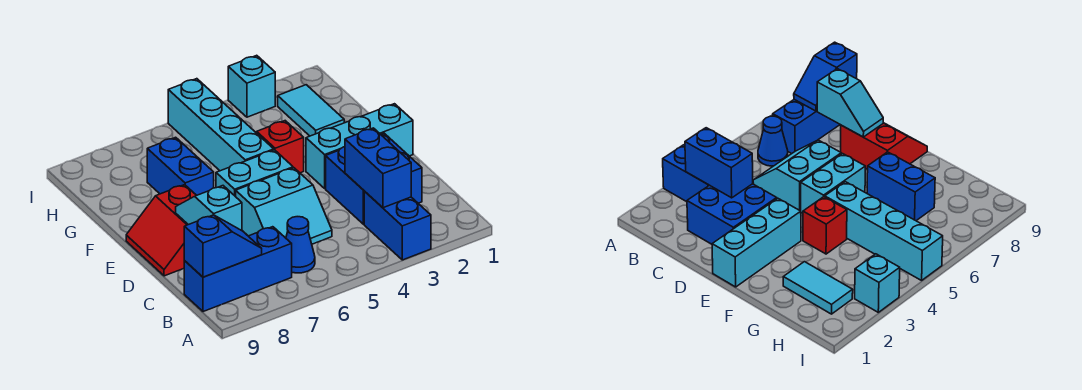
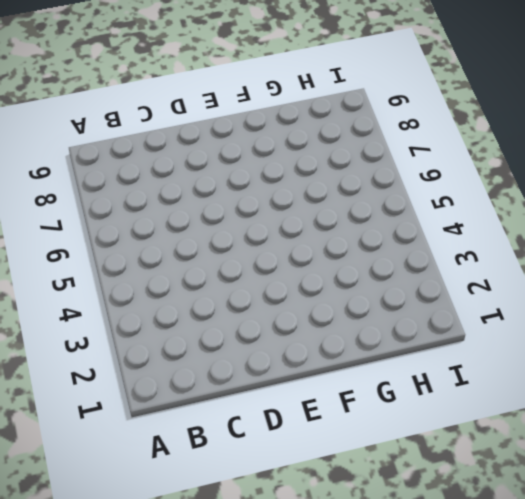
none -> blue 1x2 brick [364,192,431,260]
none -> blue 1x1 cone [286,217,315,273]
none -> blue 1x3 brick [184,227,292,312]

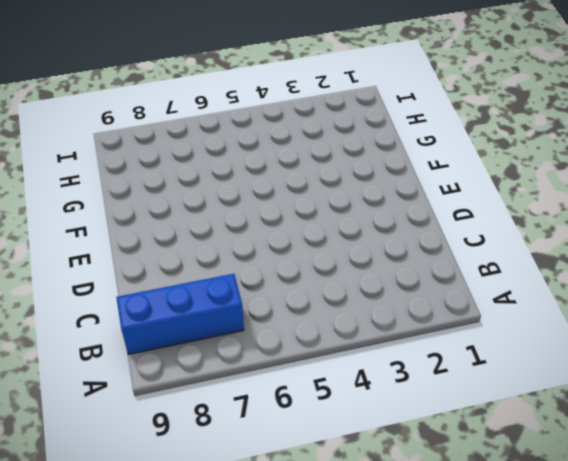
none -> blue 1x2 brick [364,192,431,260]
none -> blue 1x1 cone [286,217,315,273]
none -> blue 2x2 brick [326,133,422,224]

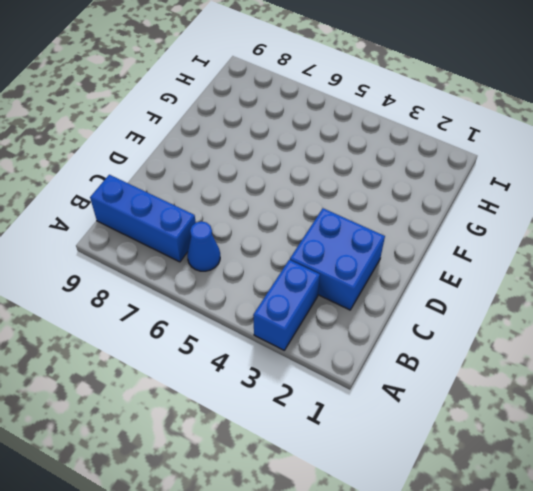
none -> cyan 2x2 slope [236,168,332,244]
none -> red 2x2 slope [126,185,196,276]
none -> cyan 1x3 brick [306,104,413,188]

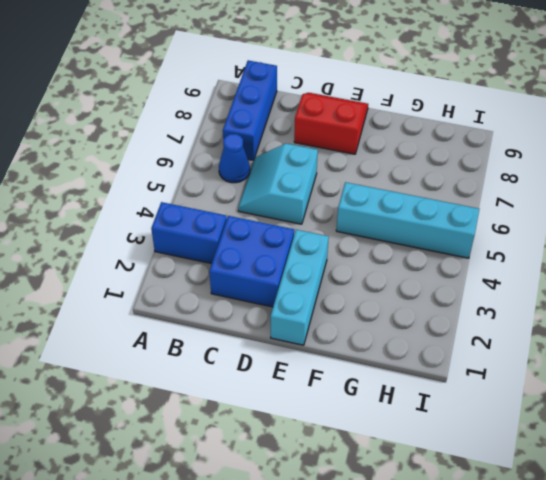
none -> cyan 1x2 brick [216,150,293,197]
none -> red 1x1 brick [257,121,304,173]
none -> blue 1x2 brick [147,137,214,195]

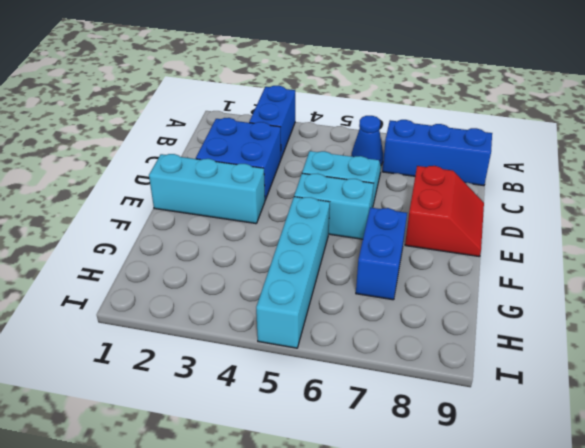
none -> red 1x1 brick [257,121,304,173]
none -> cyan 1x2 tile [278,85,344,136]
none -> cyan 1x1 brick [228,55,275,117]

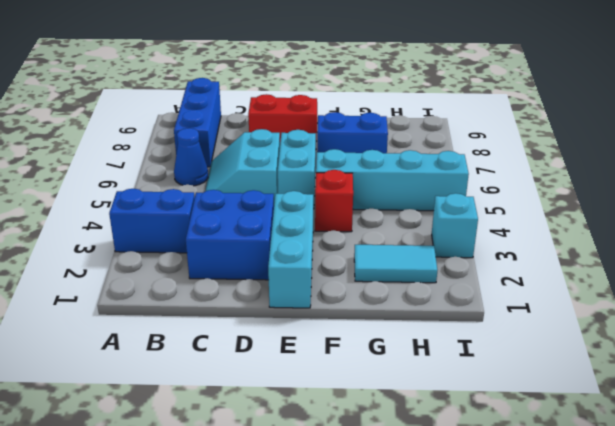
none -> blue 1x2 brick [345,128,411,208]
none -> blue 1x2 slope [184,215,262,277]
none -> cyan 1x2 slope [176,186,242,231]

